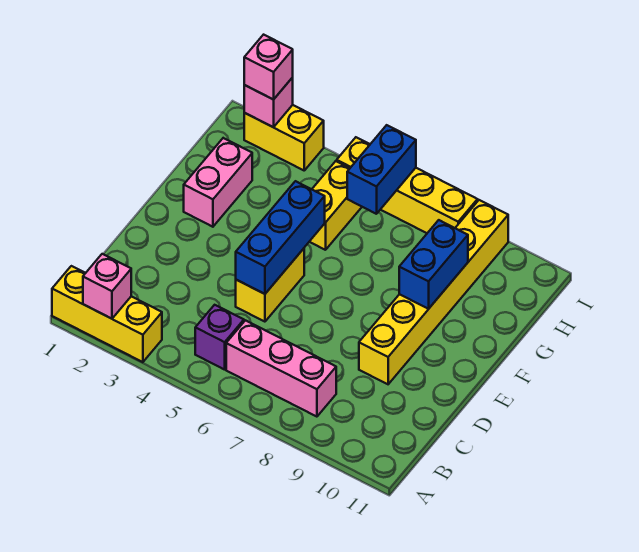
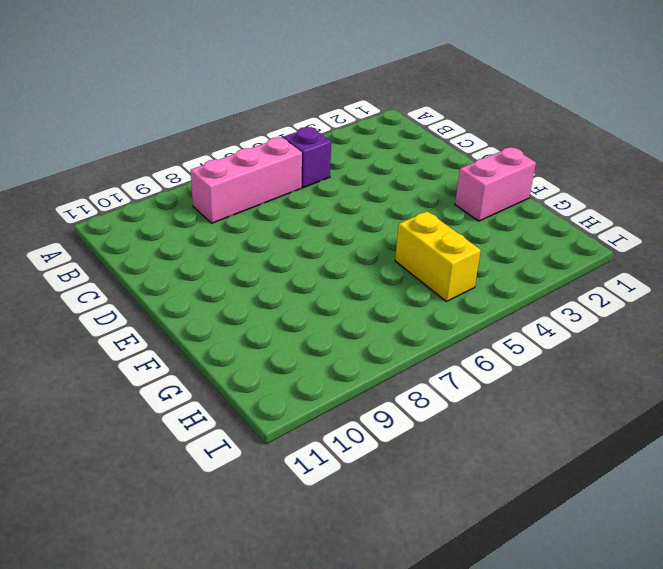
pink 1x2 brick [455,147,536,221] -> pink 1x2 brick turned to [184,138,252,227]
none -> yellow 1x3 brick [52,266,162,362]
none -> yellow 1x2 brick [236,249,304,322]
none -> yellow 1x6 brick [359,200,508,384]

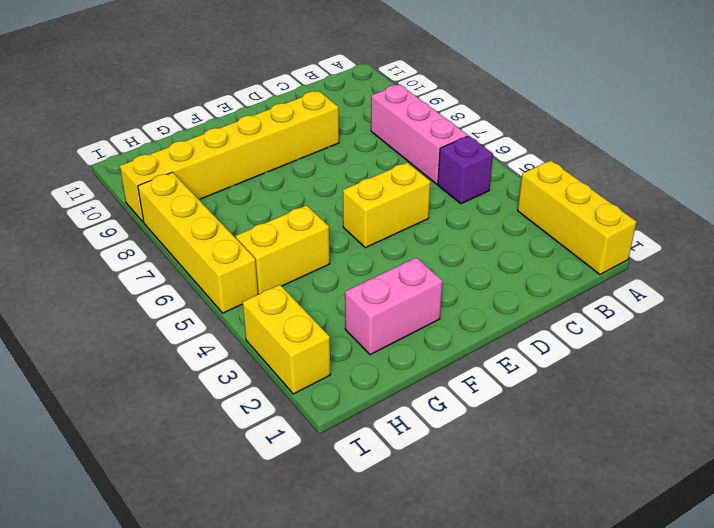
none -> pink 1x1 brick [83,254,131,319]
none -> blue 1x3 brick [236,181,325,294]
none -> blue 1x2 brick [399,220,468,309]

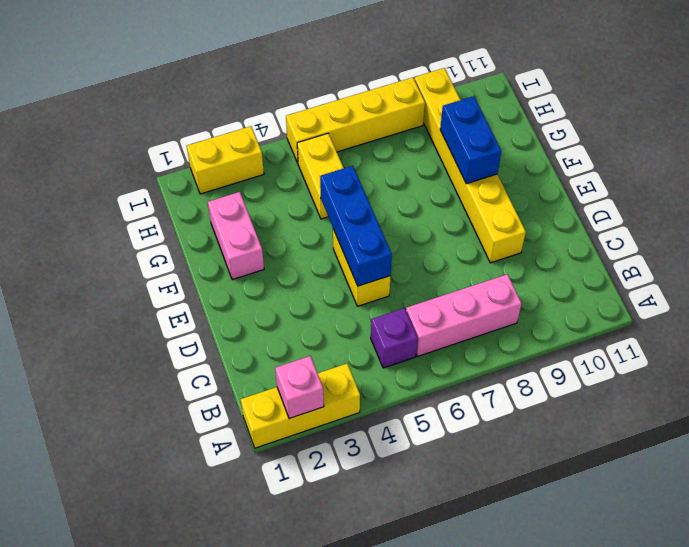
none -> blue 1x2 brick [347,125,416,214]
none -> pink 1x1 brick [244,78,293,127]
none -> pink 1x1 brick [244,35,293,100]

